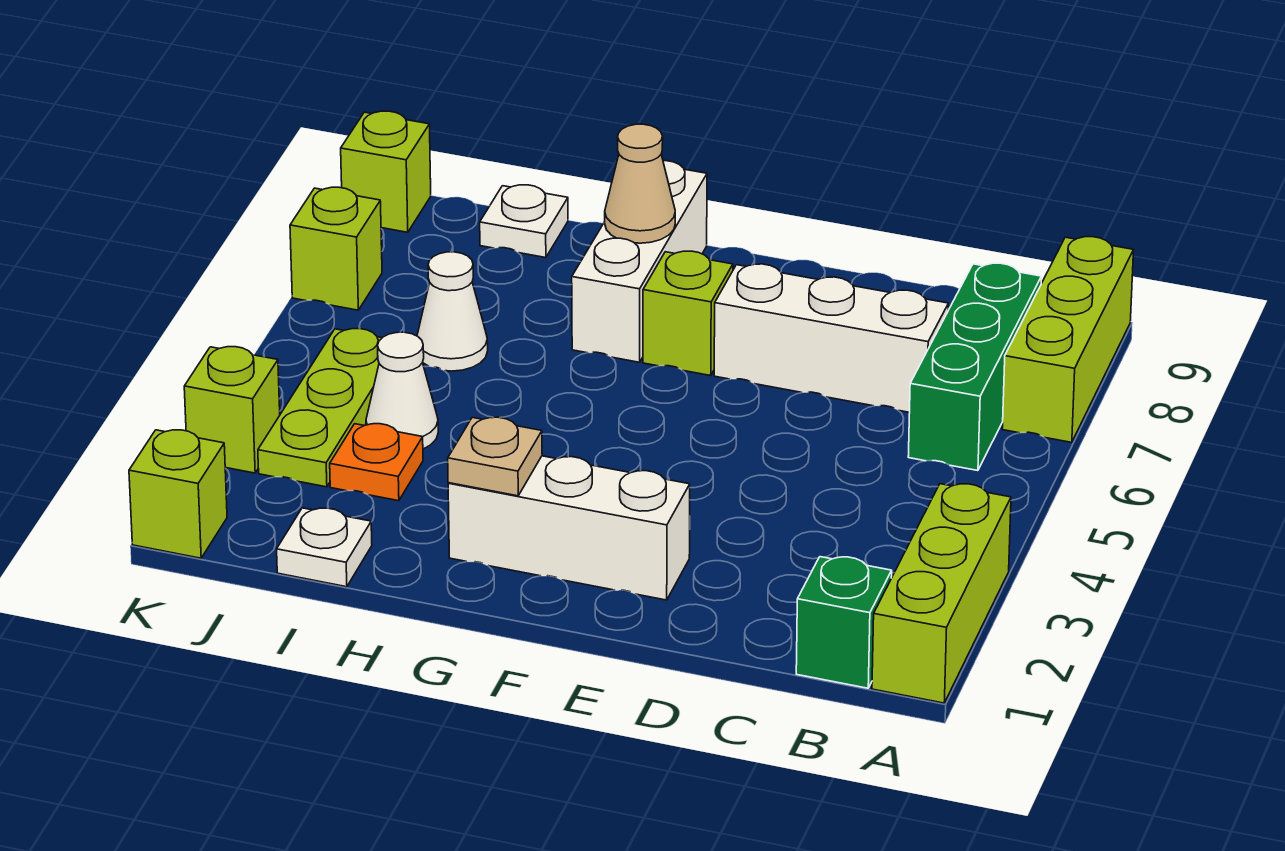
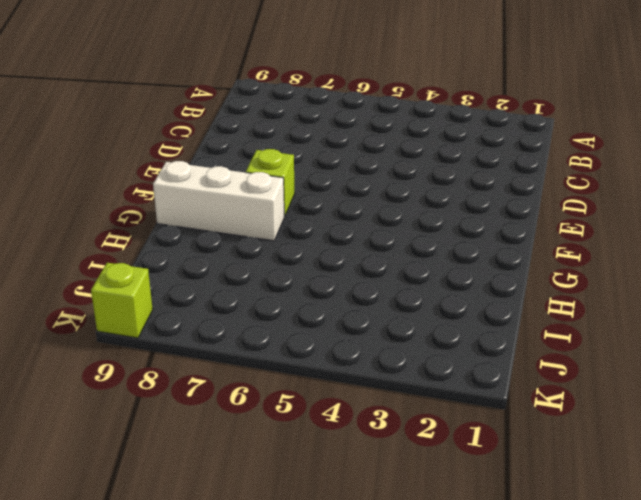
none -> lime 1x3 brick [872,484,1011,703]
none -> lime 1x3 brick [1002,237,1134,442]
none -> green 1x1 brick [796,557,892,688]

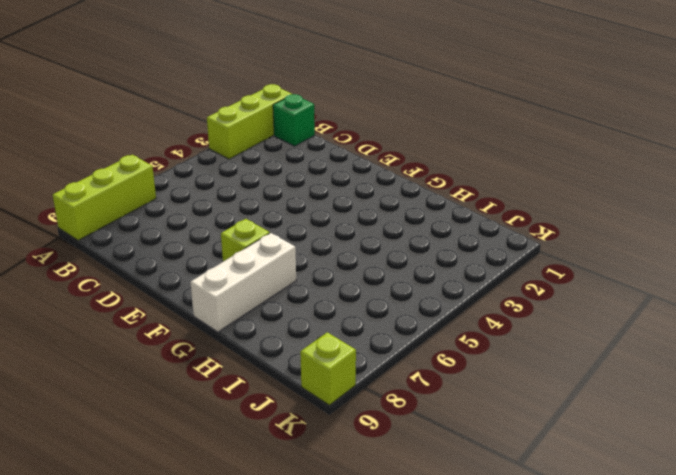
none -> green 1x3 brick [908,263,1041,471]
none -> white 1x3 brick [714,264,948,412]
none -> white 1x3 brick [448,456,690,600]

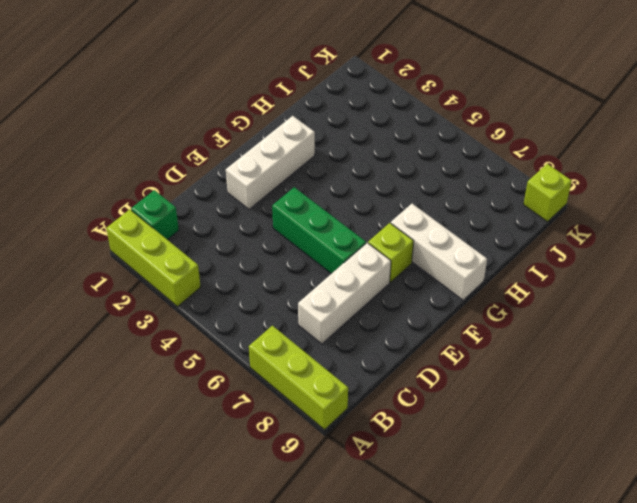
green 1x3 brick [272,187,366,274] -> green 1x3 brick moved to [908,263,1041,471]
none -> white 1x1 plate [277,508,372,587]
none -> orange 1x1 plate [330,424,423,501]
none -> white 1x1 cone [366,332,438,449]

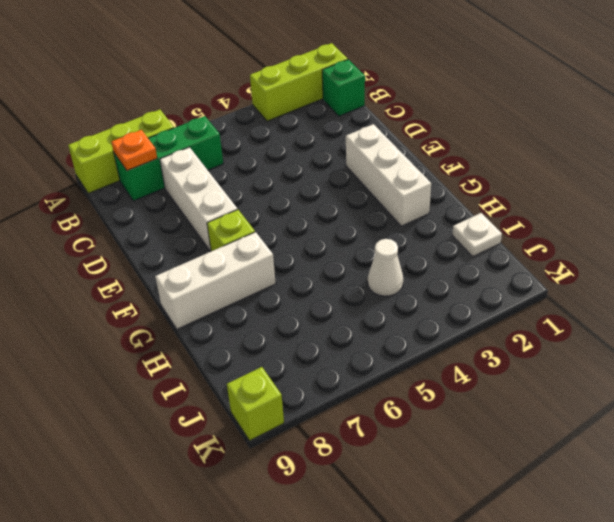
orange 1x1 plate [111,130,157,171] -> orange 1x1 plate moved to [330,424,423,501]
none -> white 1x1 cone [417,252,488,371]
none -> white 1x1 plate [480,185,568,258]
none -> lime 1x3 plate [258,329,382,487]

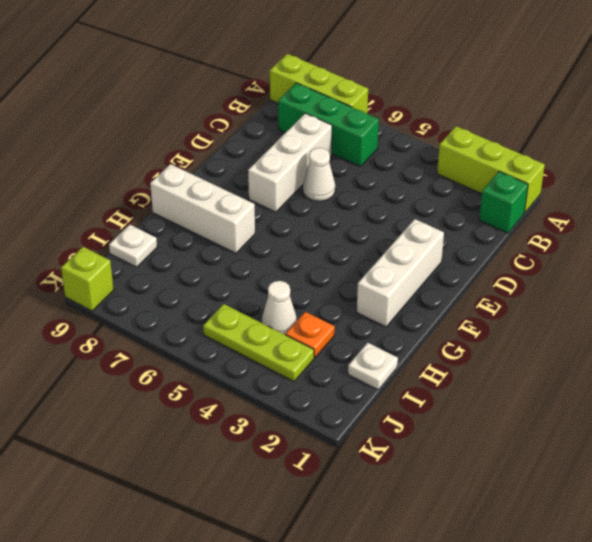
white 1x1 cone [303,148,335,201] -> white 1x1 cone moved to [417,252,488,371]
none -> lime 1x1 brick [643,251,733,376]
none -> lime 1x1 brick [129,430,227,558]
none -> lime 1x1 brick [184,347,280,473]

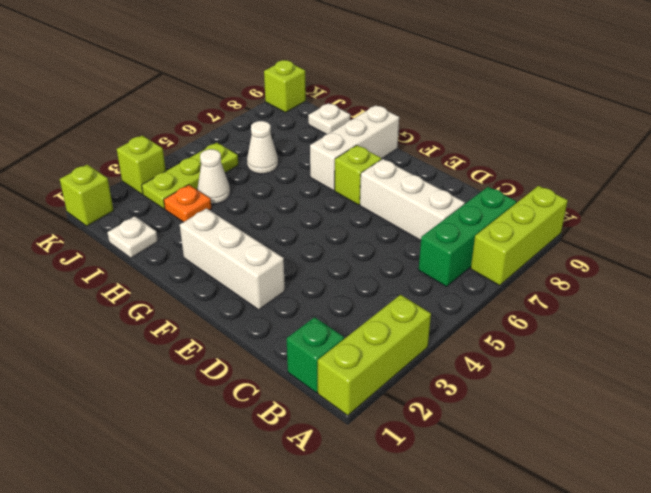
none -> lime 1x1 brick [290,187,382,310]
none -> tan 1x1 plate [448,417,542,496]
none -> tan 1x1 cone [605,124,675,243]

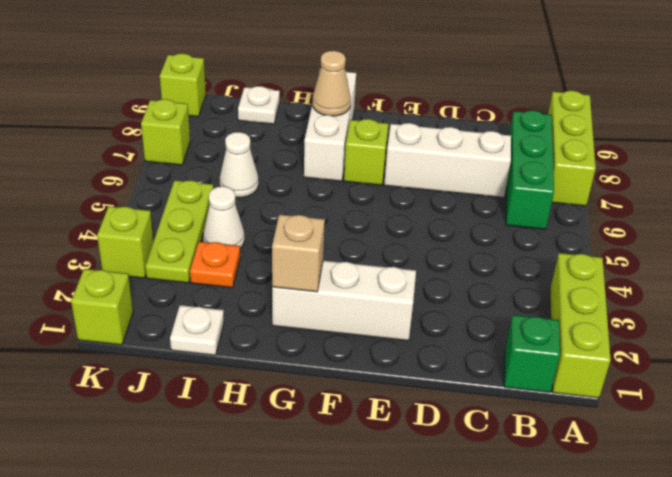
tan 1x1 brick [272,215,325,292] -> tan 1x1 plate [448,417,542,496]

